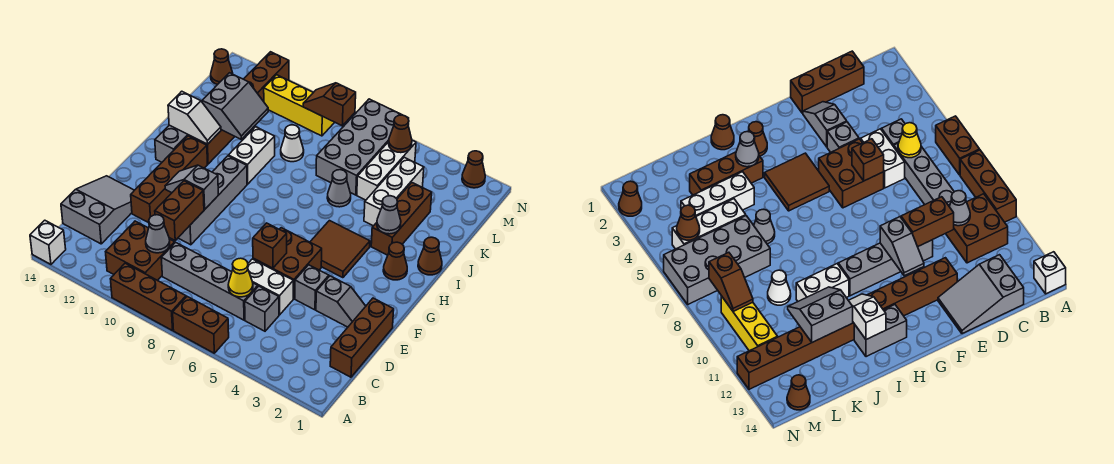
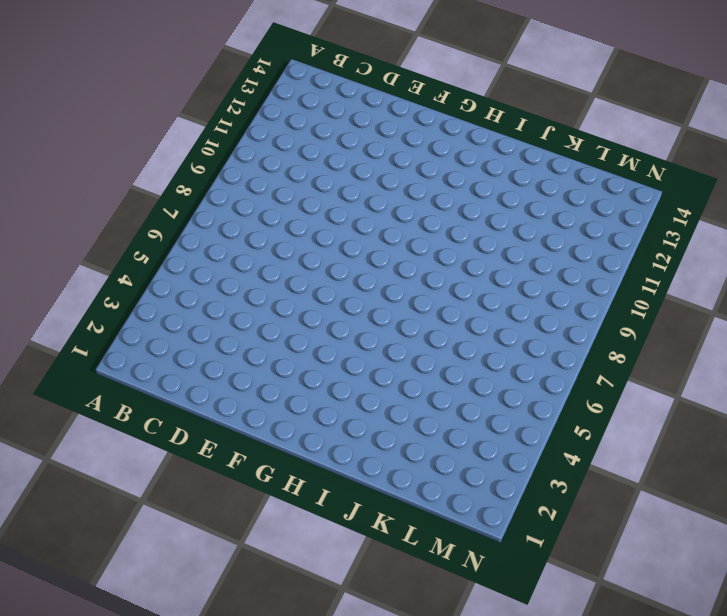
none -> brown 1x2 brick [173,297,229,353]
none -> brown 1x3 brick [111,263,186,331]
none -> white 1x1 brick [30,220,66,264]
none -> brown 2x2 brick [106,221,175,280]

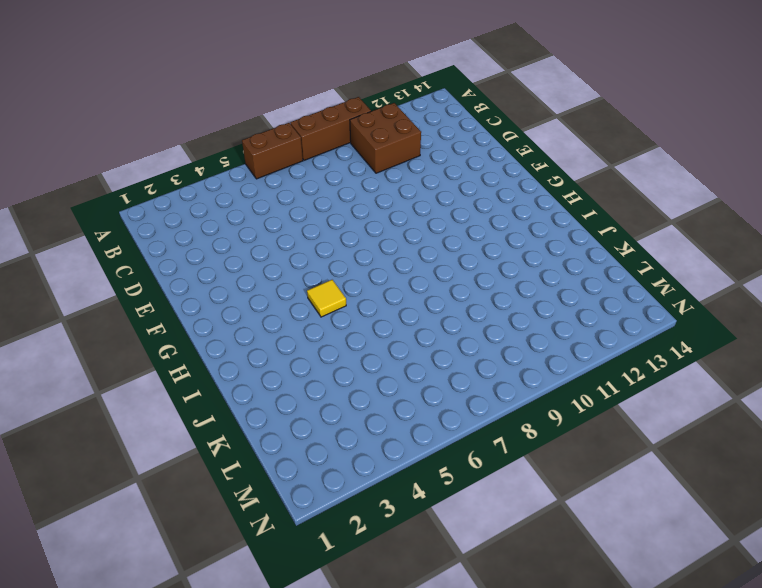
yellow 1x1 tile [307,280,346,317] -> brown 2x2 tile [310,221,370,278]
none -> white 1x1 brick [30,220,66,264]
none -> brown 1x3 brick [330,298,394,377]
none -> grey 1x1 brick [245,286,279,331]
none -> grey 1x4 brick [161,242,258,320]

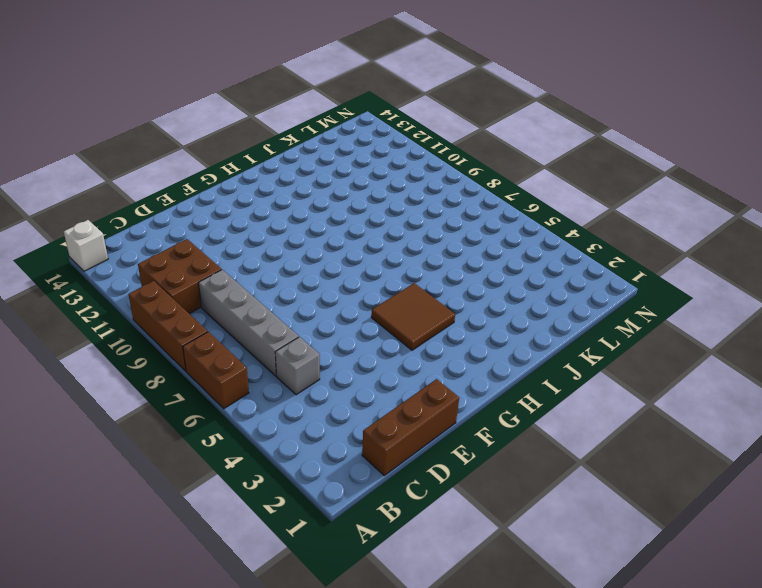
none -> grey 2x3 slope [61,176,134,244]
none -> white 1x2 brick [248,259,293,315]
none -> grey 1x2 slope [316,276,366,327]
none -> grey 1x1 brick [295,265,329,310]

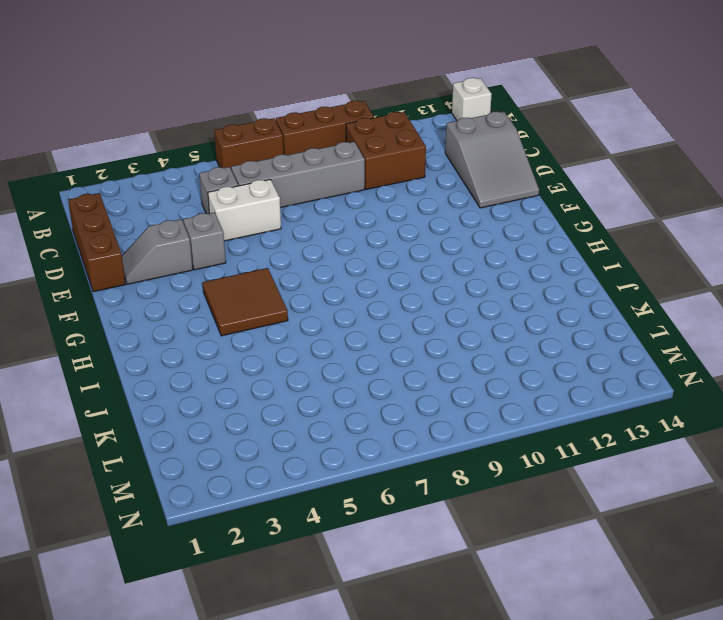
none -> brown 2x2 brick [253,228,322,299]
none -> grey 1x4 brick [178,156,247,245]
none -> brown 1x4 brick [131,136,208,223]
none -> brown 1x1 cone [383,242,407,280]

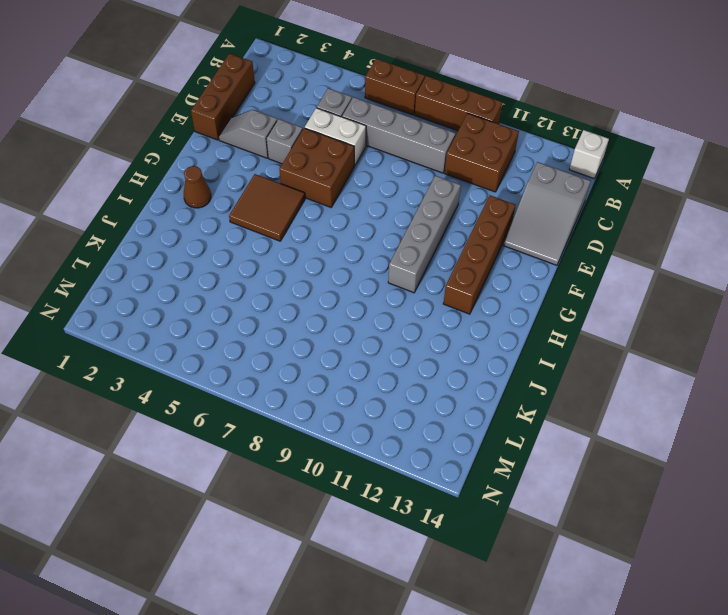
none -> grey 1x2 brick [155,125,189,162]
none -> brown 1x1 cone [418,237,442,275]
none -> brown 1x3 brick [371,183,432,255]
none -> white 1x2 brick [228,127,275,184]

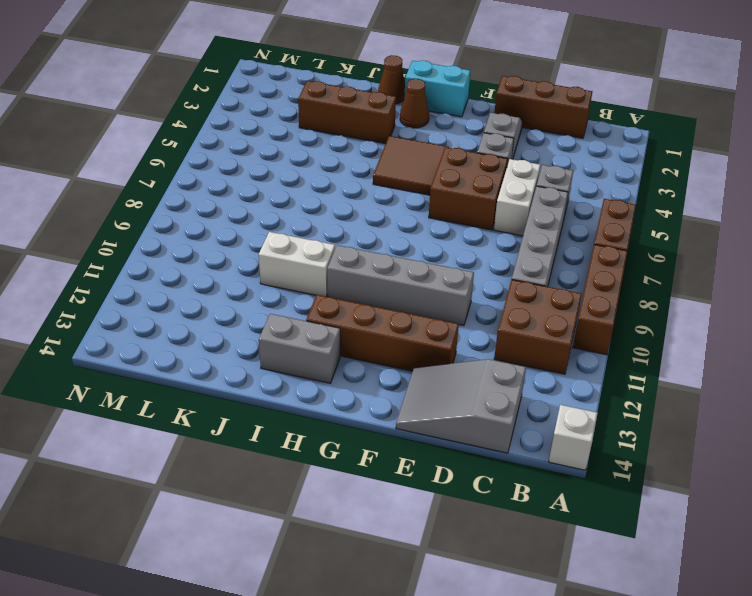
cyan 1x2 brick [404,61,470,117] -> none
none -> brown 1x6 brick [189,52,289,164]
none -> white 1x3 brick [364,157,424,226]
none -> grey 1x1 cone [327,170,351,207]
none -> white 1x3 brick [357,140,416,200]

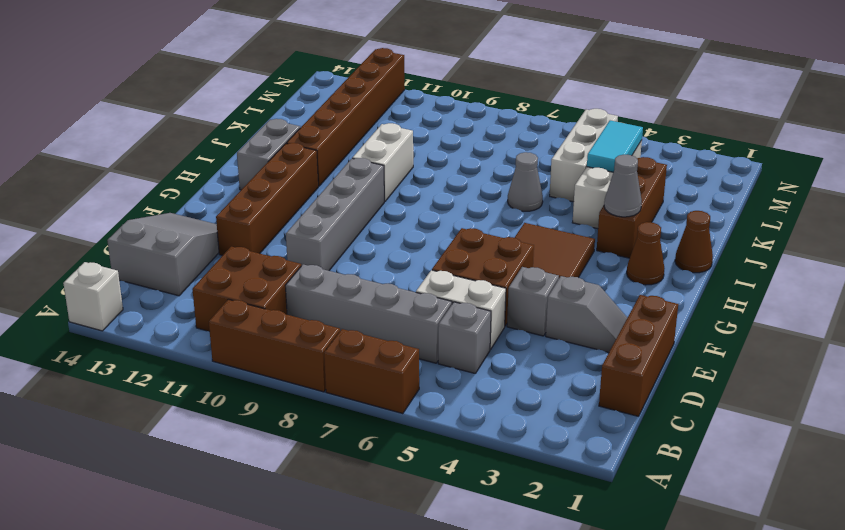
cyan 1x2 tile [587,121,643,172] -> none
none -> grey 2x4 brick [316,99,408,195]
none -> white 1x1 cone [281,125,304,162]
none -> yellow 1x3 brick [264,75,334,136]
none -> brown 1x1 cone [211,49,233,85]

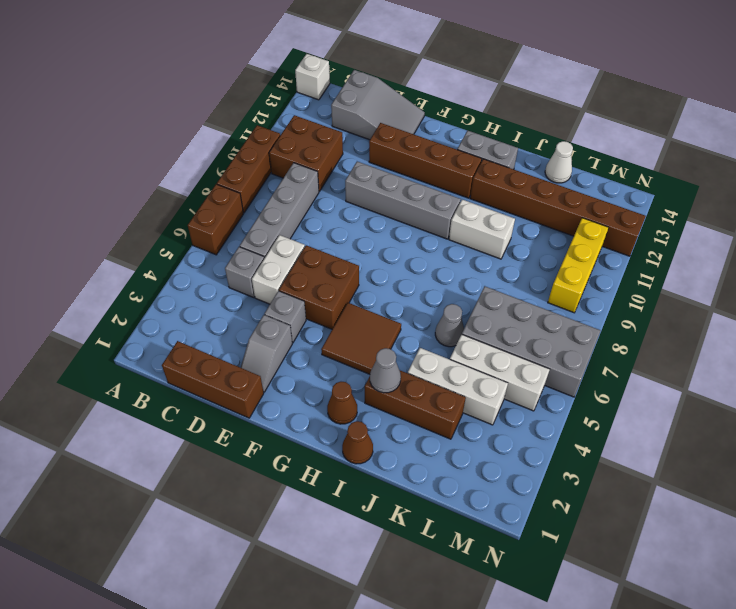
white 1x1 cone [545,141,573,183] -> white 1x1 cone moved to [281,125,304,162]
none -> brown 1x1 cone [211,49,233,85]
none -> brown 1x1 cone [462,151,485,188]
none -> yellow 1x1 cone [228,258,253,297]
none -> grey 1x1 cone [146,215,170,253]

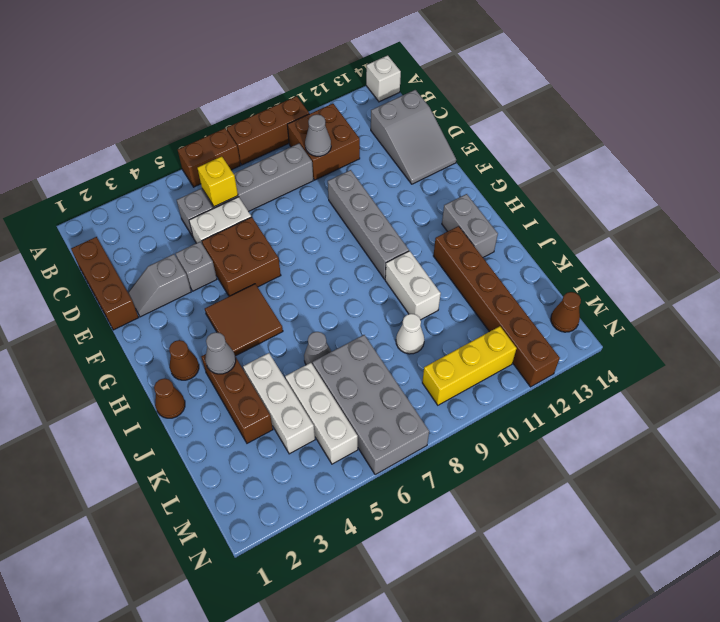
yellow 1x1 brick [198,156,238,207] -> yellow 1x1 cone [228,258,253,297]
none -> brown 1x4 brick [131,136,208,223]
none -> brown 1x1 cone [462,151,485,188]
none -> brown 1x2 brick [155,181,204,240]
none -> brown 1x1 brick [253,223,287,268]

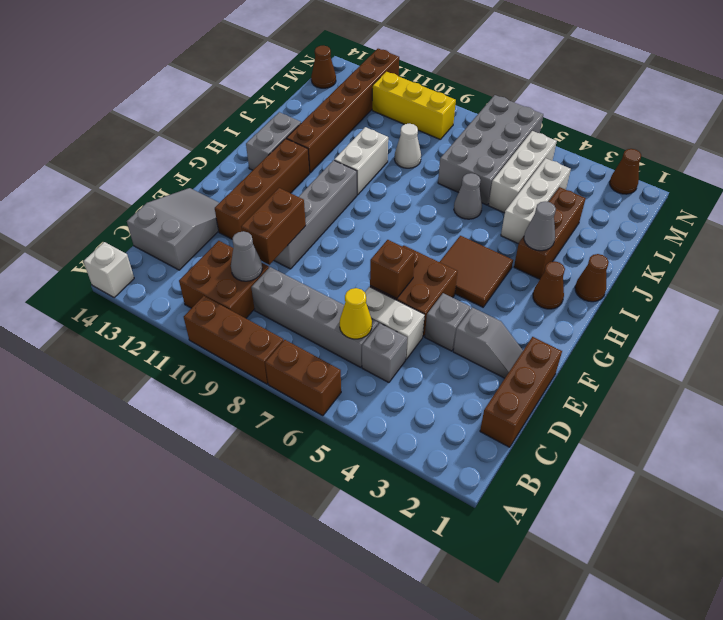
none -> grey 1x2 slope [165,165,218,210]
none -> white 1x2 slope [168,91,221,144]
none -> grey 2x2 slope [202,73,268,139]
none -> brown 1x1 cone [389,115,412,153]

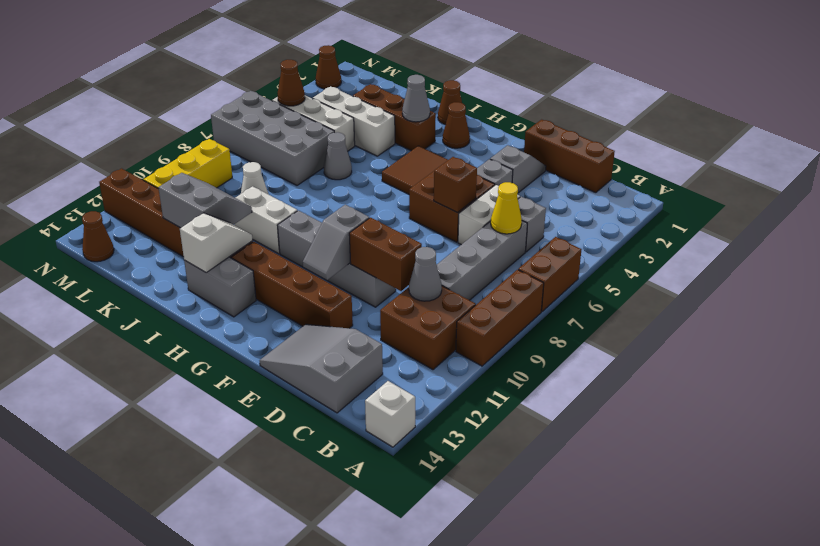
none -> brown 1x2 slope [303,83,356,126]

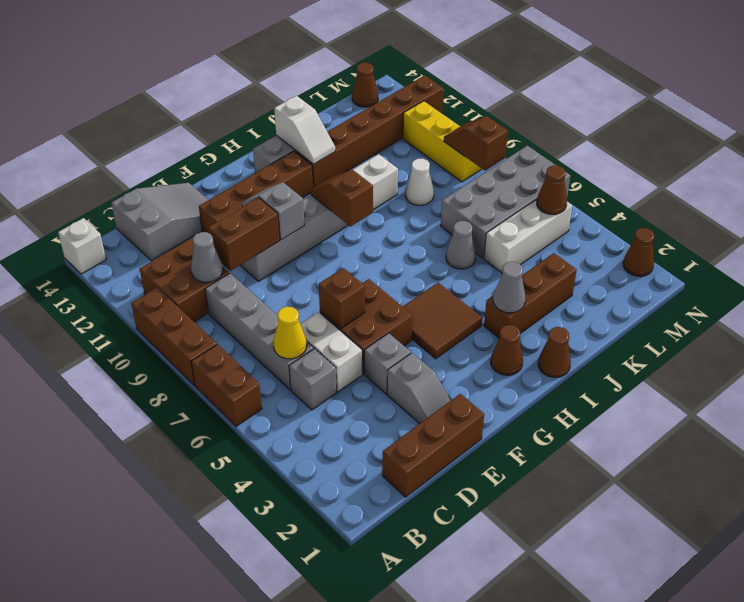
brown 1x2 slope [310,170,373,226] -> none
none -> white 1x3 brick [364,157,424,226]
none -> grey 2x2 slope [202,73,268,139]

